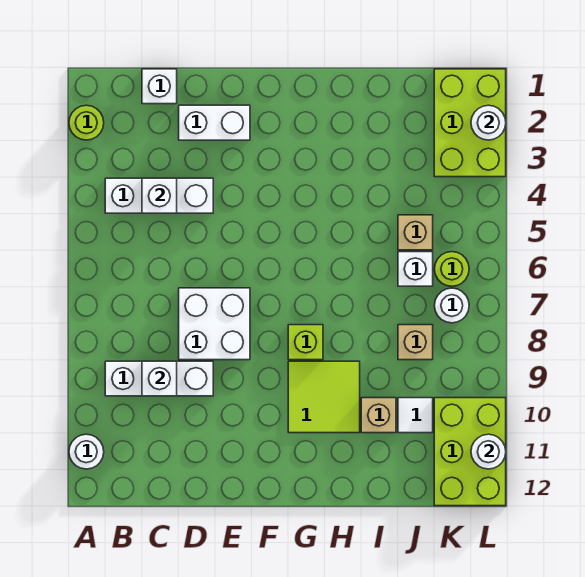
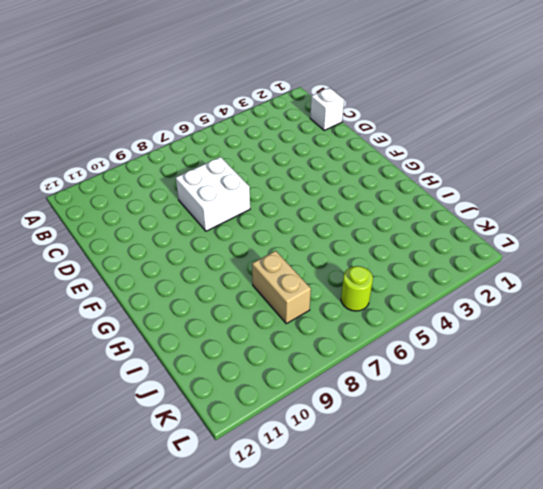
tan 1x2 brick [252,251,311,324] -> tan 1x1 brick [398,325,433,360]
none -> lime 1x1 round brick [69,105,104,140]
none -> white 1x1 round brick [69,434,104,469]
none -> white 1x3 brick [105,178,213,213]

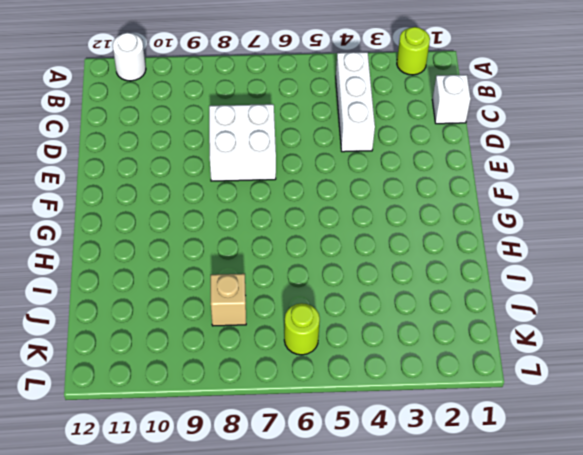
none -> white 1x3 brick [105,361,213,396]
none -> white 1x2 brick [179,105,250,140]
none -> lime 1x1 brick [288,325,323,360]

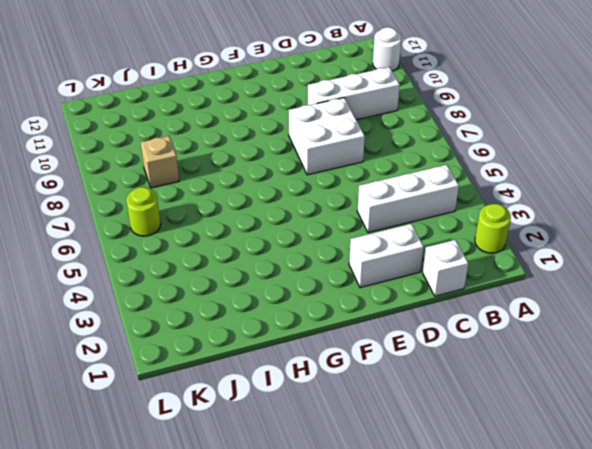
none -> lime 1x1 brick [288,325,323,360]
none -> lime 2x2 tile [288,361,360,433]
none -> tan 1x1 brick [361,398,396,433]

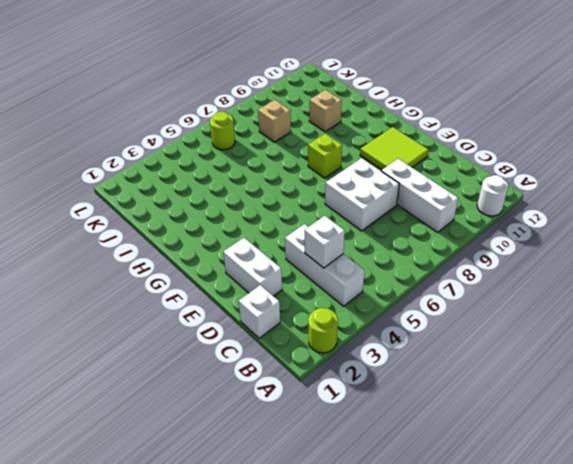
lime 2x2 tile [360,127,429,170] -> lime 2x2 tile moved to [288,361,360,433]
none -> tan 1x1 brick [398,215,433,250]
none -> white 1x1 brick [398,252,433,286]
none -> white 1x1 tile [398,398,433,433]

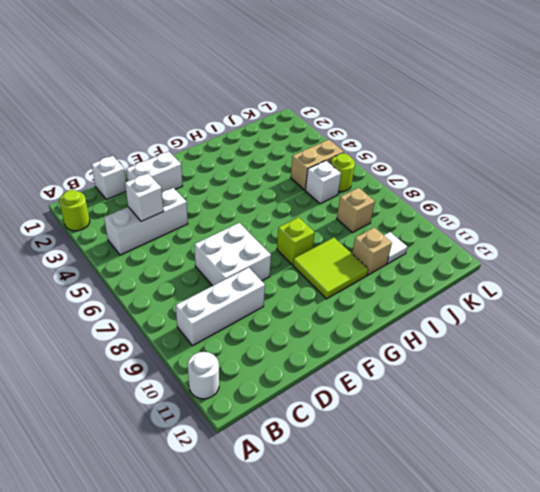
tan 1x2 brick [291,140,344,190] -> tan 1x1 brick [398,215,433,250]
none -> lime 2x3 brick [434,69,506,177]
none -> white 1x1 round brick [434,288,469,323]
none -> lime 2x3 brick [434,398,506,506]

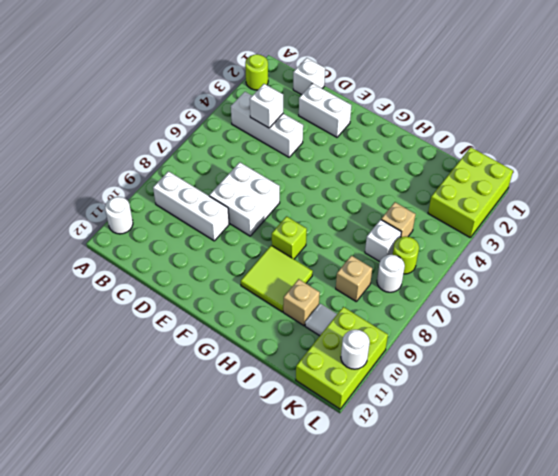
none -> white 1x1 brick [142,361,177,396]
none -> white 1x1 round brick [471,105,506,140]

